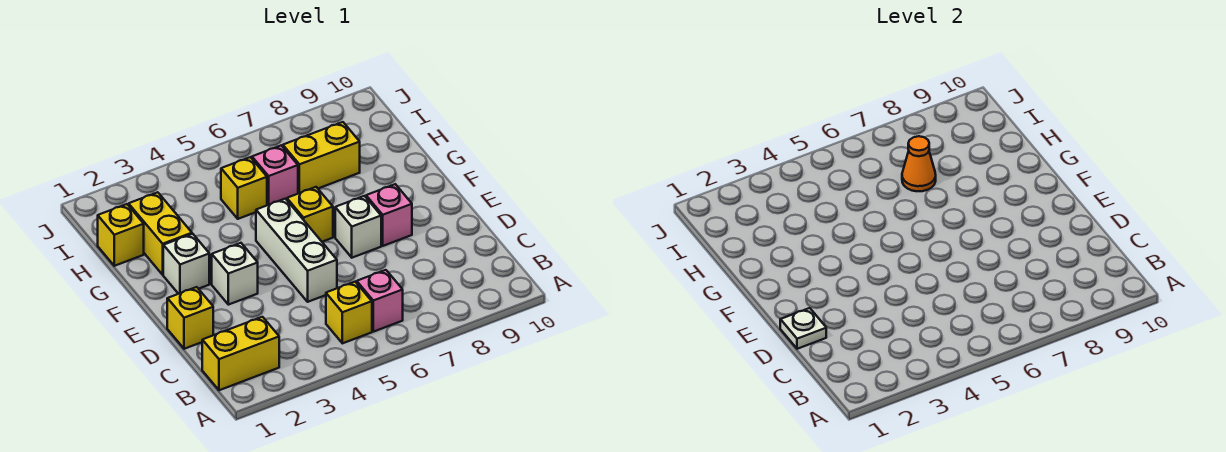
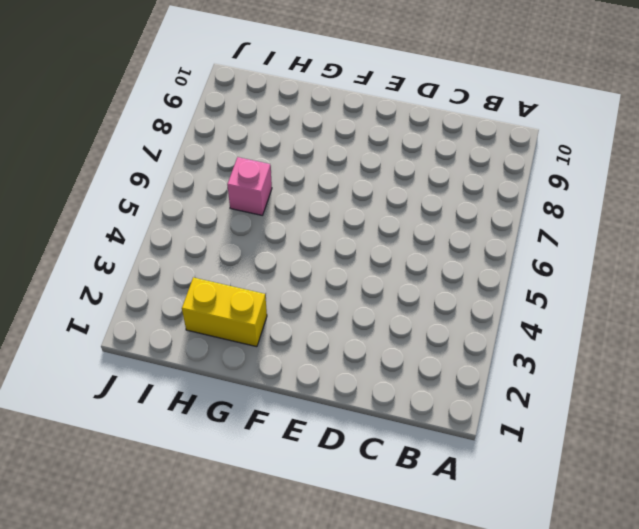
none -> yellow 1x2 brick [202,317,279,390]
none -> yellow 1x1 brick [326,282,372,343]
none -> pink 1x1 brick [357,270,403,332]

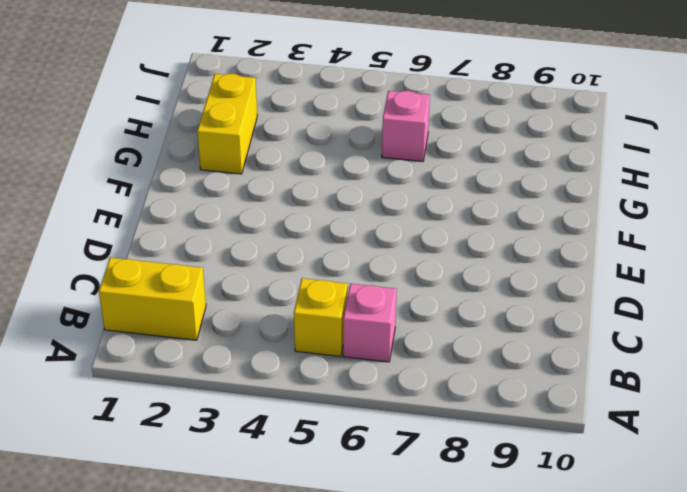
none -> yellow 1x1 brick [167,287,213,349]
none -> white 1x3 brick [256,199,337,302]
none -> white 1x1 brick [212,243,258,305]

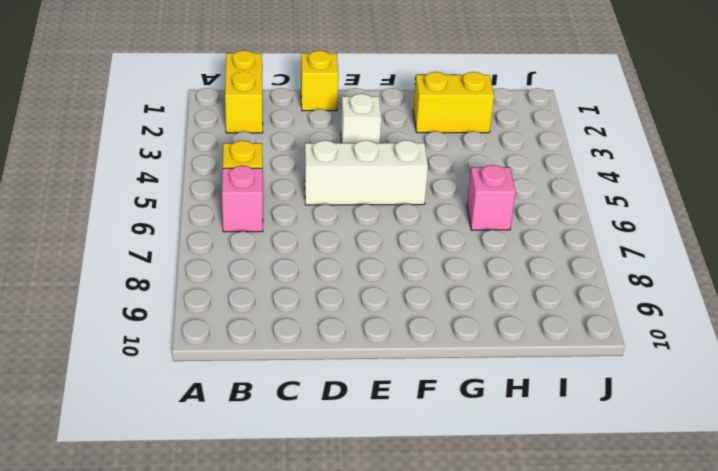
none -> white 1x1 brick [335,196,381,258]
none -> pink 1x1 brick [366,184,412,246]
none -> white 1x1 brick [163,234,209,294]

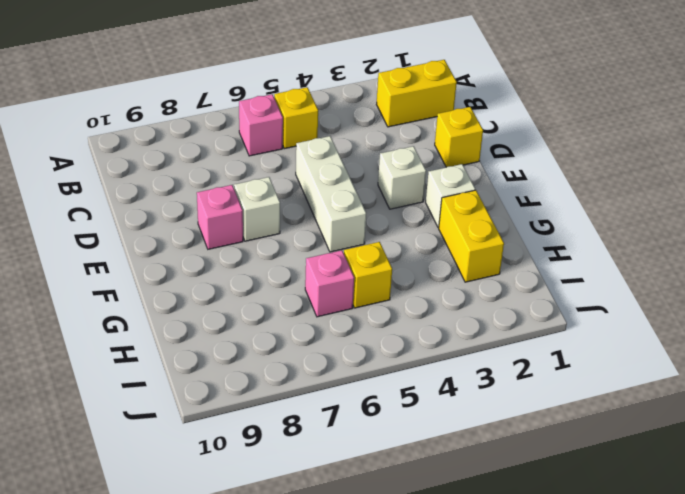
none -> yellow 1x1 brick [287,187,333,242]
none -> yellow 1x1 brick [98,204,144,266]
none -> yellow 1x2 brick [283,122,360,194]

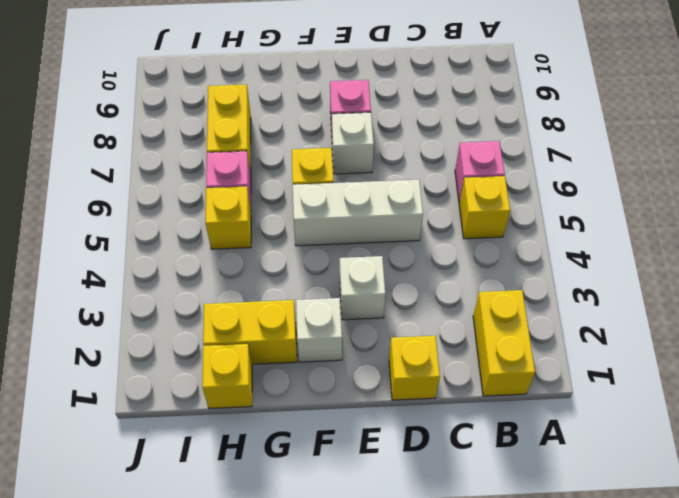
none -> white 1x1 plate [780,308,826,349]
none -> orange 1x1 cone [902,136,936,191]

